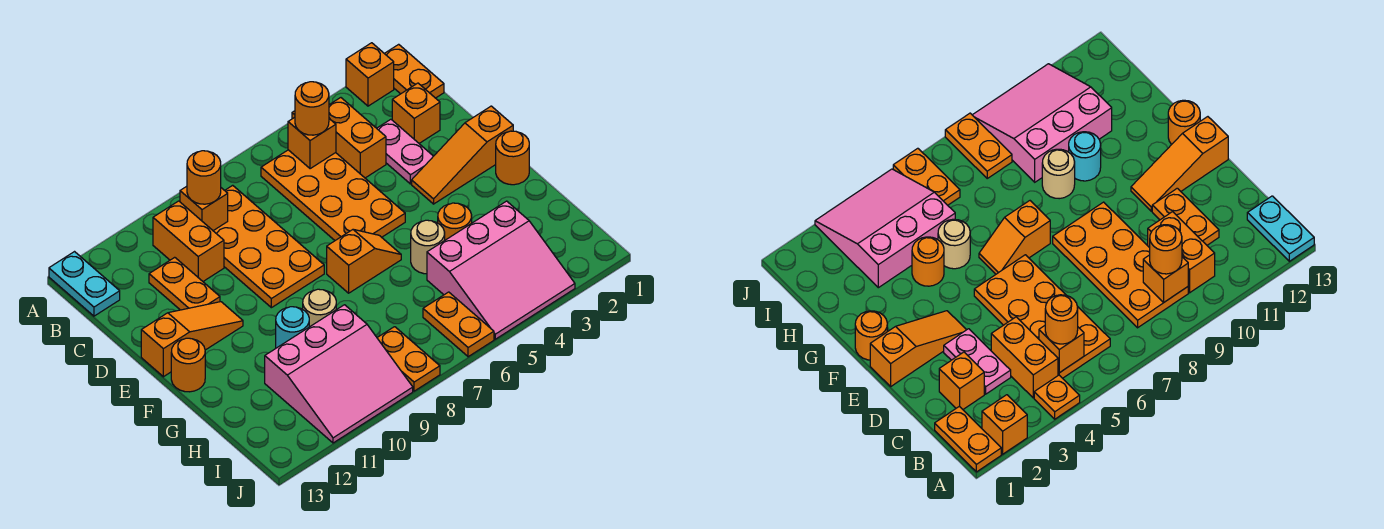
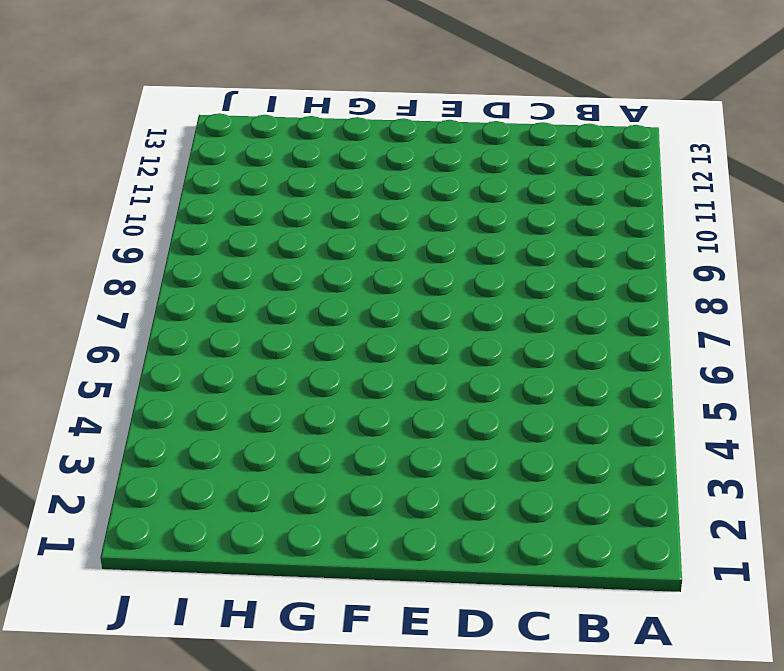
none -> orange 1x2 plate [384,44,444,98]
none -> orange 1x1 brick [346,43,394,106]
none -> orange 1x1 plate [1034,375,1080,419]

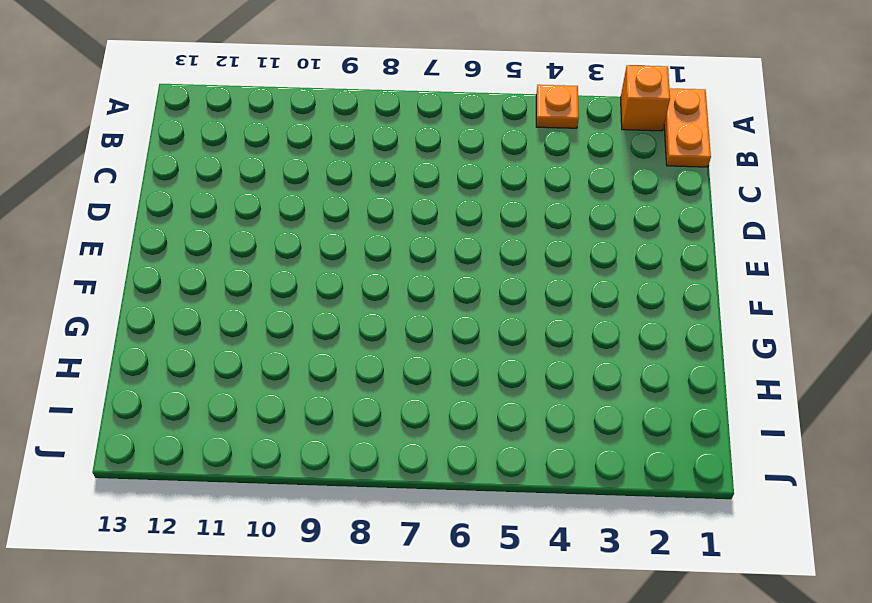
none -> cyan 1x2 plate [49,252,120,316]
none -> orange 1x2 brick [329,98,386,178]
none -> orange 2x4 plate [261,150,405,240]

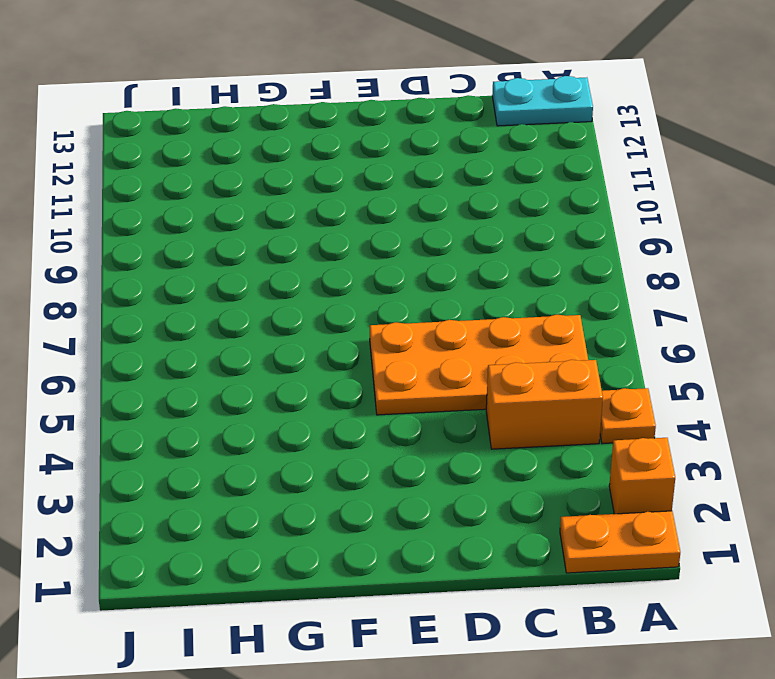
none -> orange 2x4 plate [214,185,324,308]
none -> orange 1x2 brick [153,201,224,281]
none -> orange 1x1 brick [392,83,440,143]

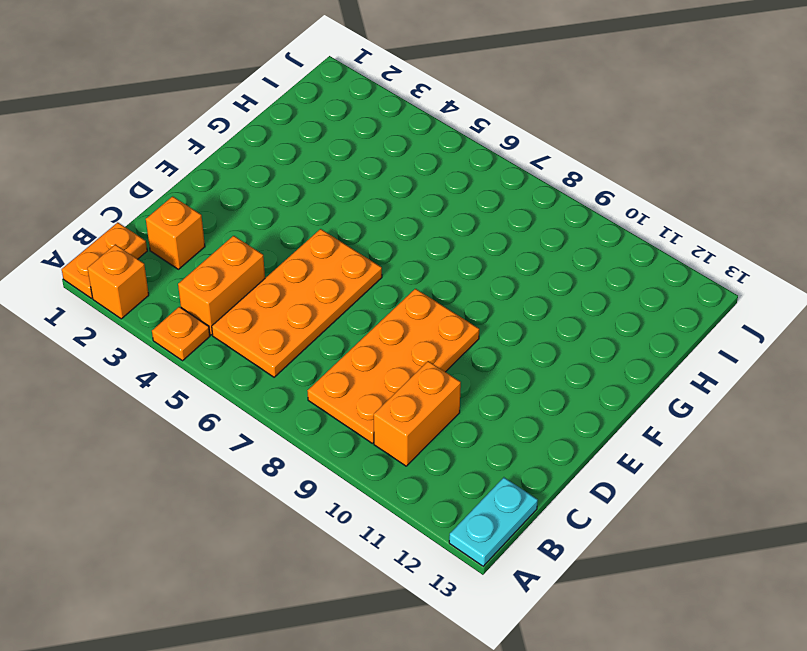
none -> pink 1x2 plate [377,119,433,184]
none -> orange 1x2 plate [149,257,220,310]
none -> orange 1x3 slope [412,106,513,204]

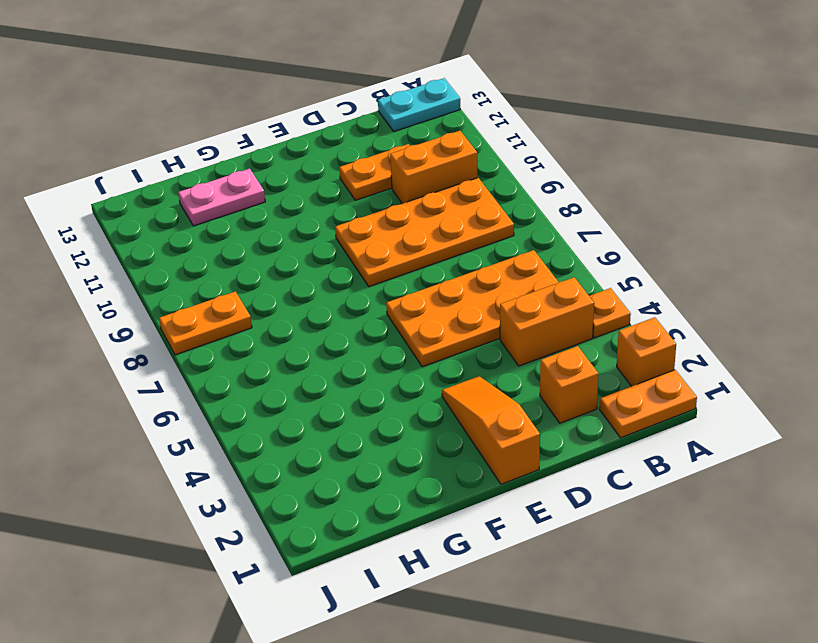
pink 1x2 plate [178,169,265,226] -> pink 1x2 plate moved to [377,119,433,184]
none -> orange 1x3 slope [141,302,243,377]
none -> orange 1x1 round brick [496,131,529,185]
none -> orange 1x2 slope [327,230,401,293]

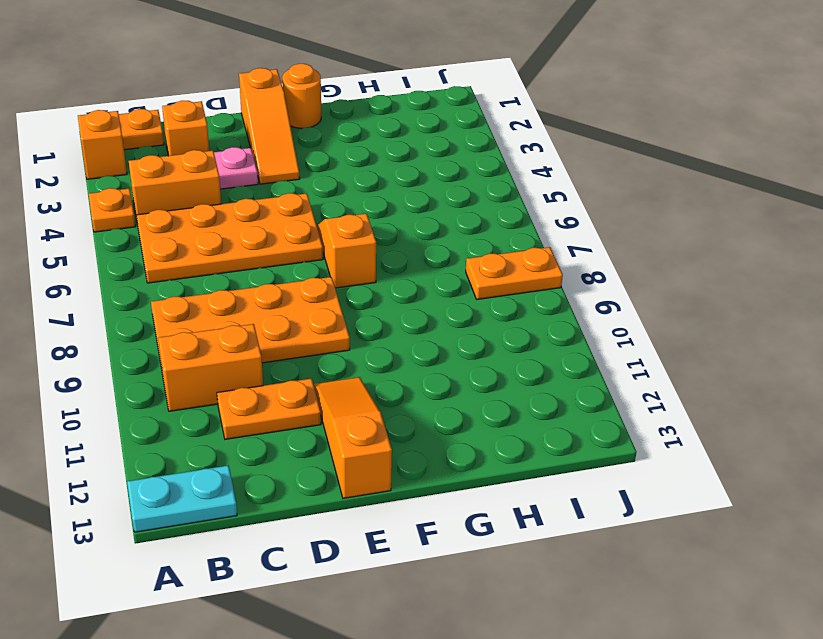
none -> orange 1x1 round brick [171,338,205,392]
none -> orange 1x1 round brick [438,203,472,240]
none -> tan 1x1 round brick [411,220,445,274]

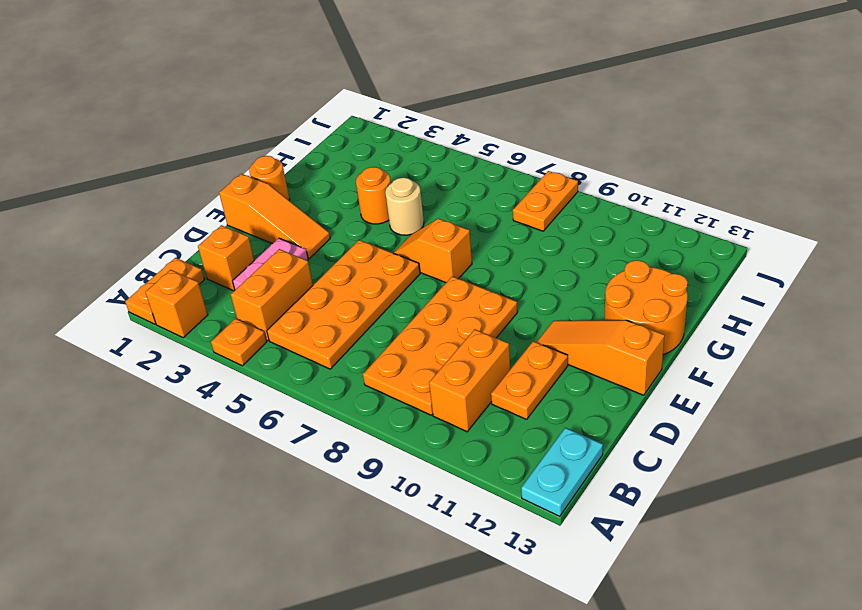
orange 2x2 round brick [604,260,688,355] -> orange 1x1 round brick [171,338,205,392]
none -> tan 1x1 round brick [303,289,336,327]
none -> cyan 1x1 round brick [276,307,309,348]
none -> pink 3x3 slope [427,201,575,339]

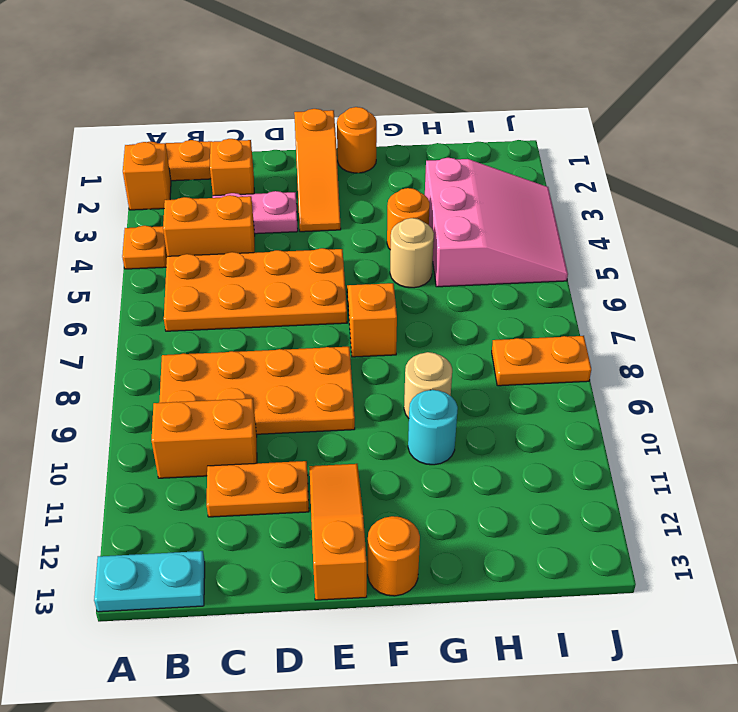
none -> pink 3x3 slope [265,305,413,443]
none -> orange 1x2 plate [423,292,494,357]
none -> orange 1x1 brick [288,117,336,169]

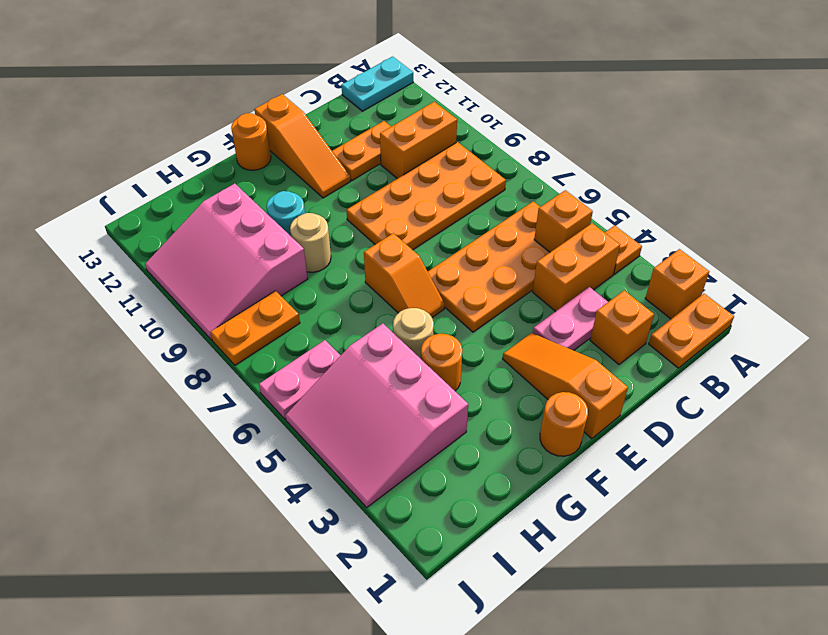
pink 1x2 plate [259,340,341,419] -> orange 1x2 plate [423,292,494,357]
none -> orange 1x1 brick [180,186,228,231]
none -> orange 1x1 round brick [295,82,329,135]
none -> orange 1x1 round brick [187,151,221,204]

